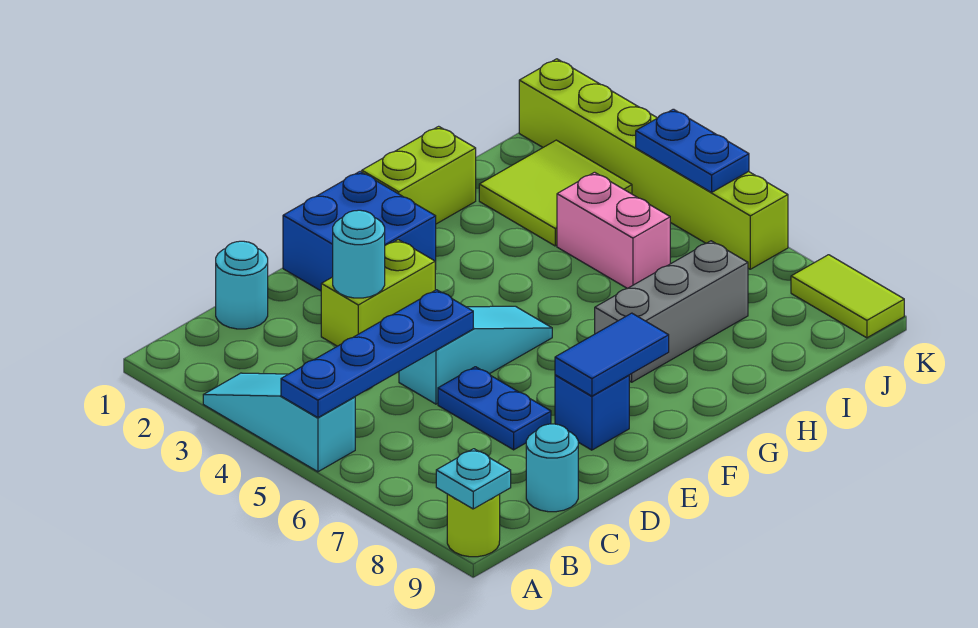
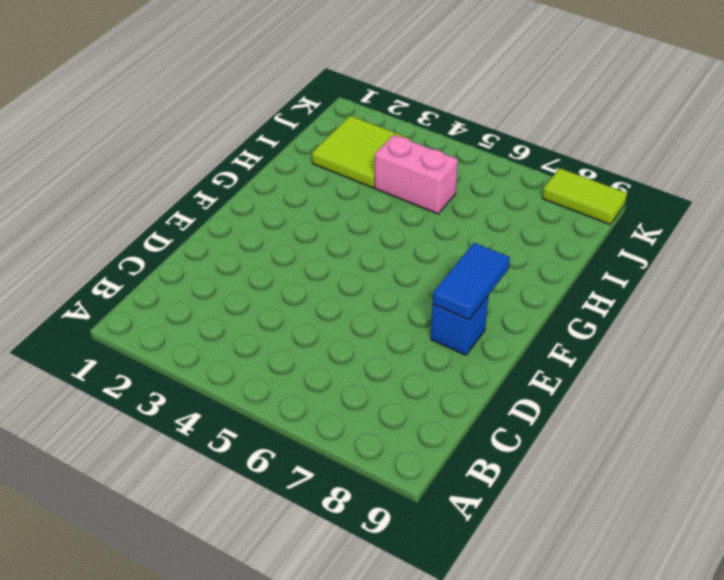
none -> cyan 1x3 slope [203,373,355,472]
none -> lime 1x1 round brick [447,494,500,557]
none -> cyan 1x1 round brick [216,241,268,329]

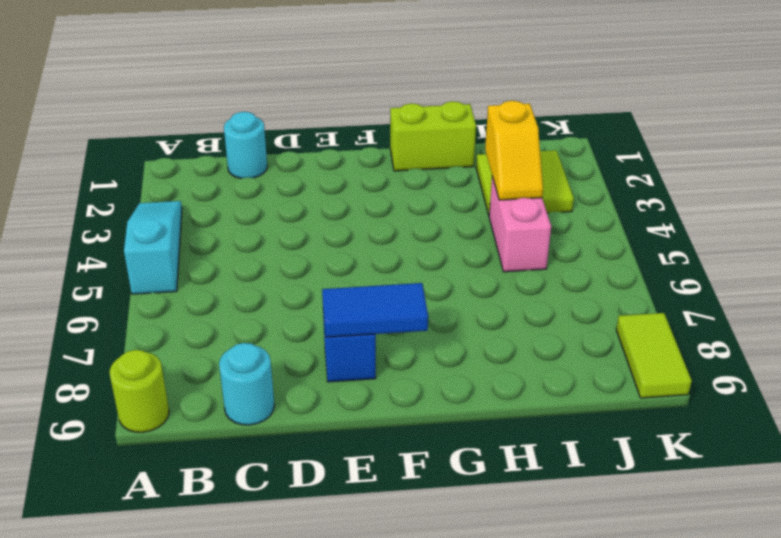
yellow 1x2 slope [485,101,543,200] -> none
none -> lime 1x2 brick [321,240,435,346]
none -> cyan 1x3 slope [399,306,552,404]
none -> blue 1x2 plate [438,367,551,450]

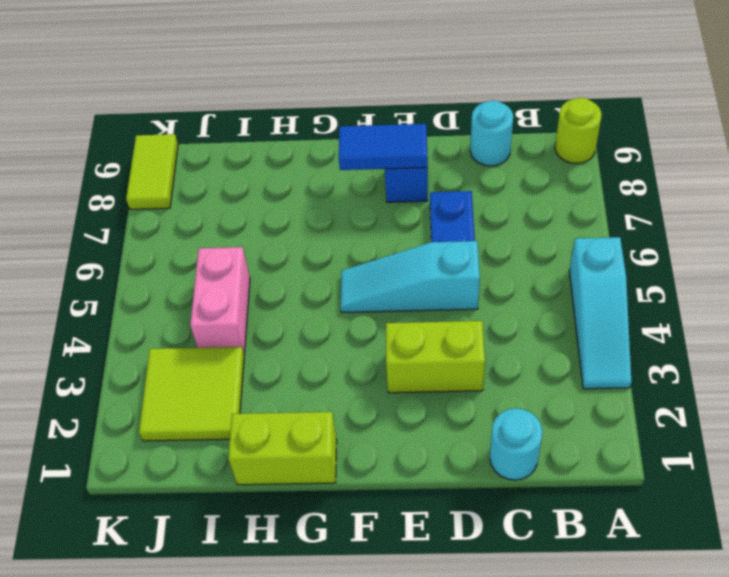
none -> blue 2x2 brick [283,172,436,291]
none -> grey 1x3 brick [595,241,748,382]
none -> lime 1x6 brick [519,59,788,269]

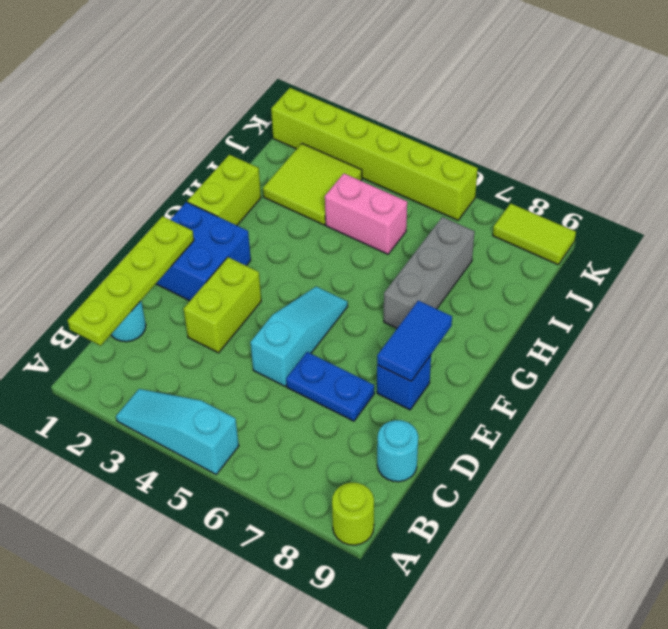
lime 1x4 plate [68,216,194,346] -> none
none -> blue 1x4 plate [281,290,473,418]
none -> cyan 1x1 plate [436,449,511,509]
none -> cyan 1x1 round brick [333,210,385,298]

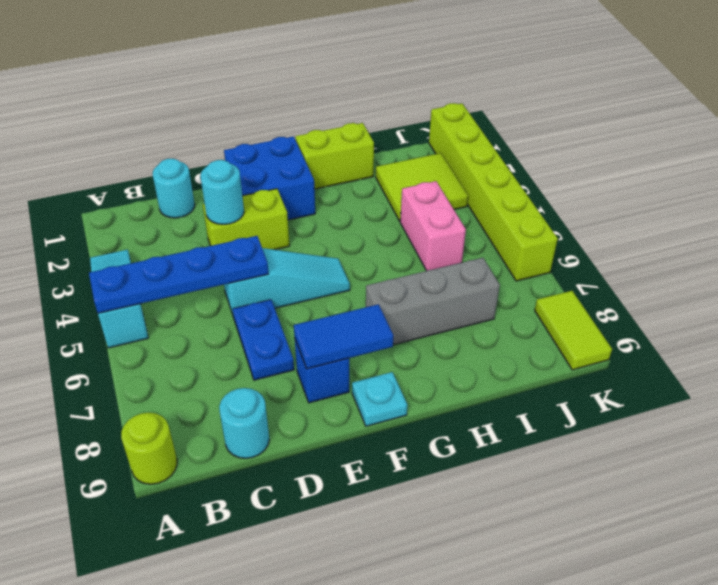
cyan 1x1 plate [352,372,407,426] -> cyan 1x1 plate moved to [436,449,511,509]
none -> blue 1x2 plate [636,109,749,192]

